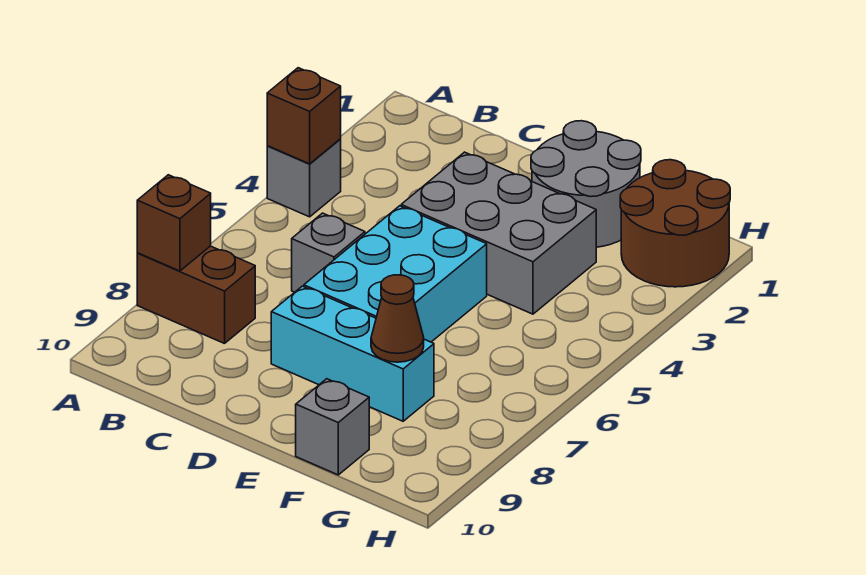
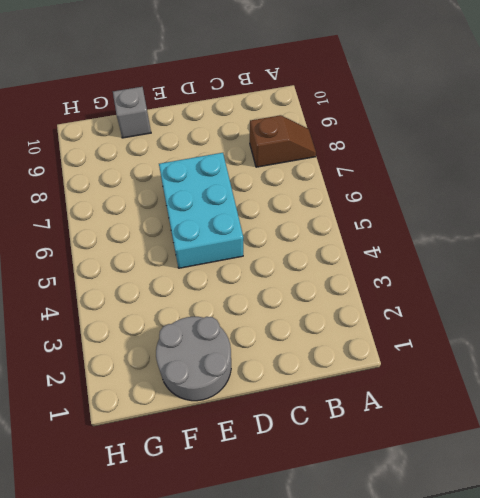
brown 1x2 slope [250,115,316,167] -> brown 1x2 brick [137,246,255,344]
none -> grey 1x1 brick [267,139,341,217]
none -> grey 1x1 brick [292,213,365,292]
none -> grey 2x3 brick [401,152,596,314]

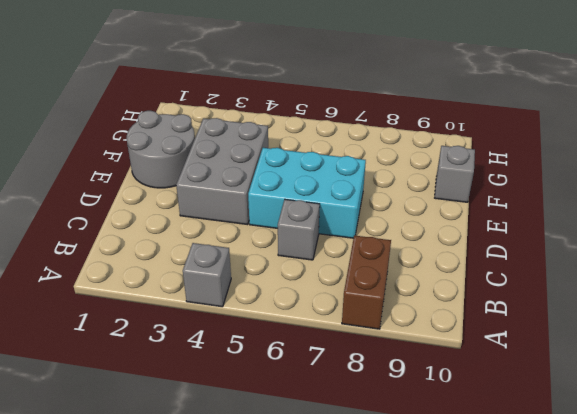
none -> cyan 1x3 brick [271,286,434,421]
none -> brown 2x2 round brick [620,160,730,287]
none -> brown 1x1 brick [267,68,341,164]

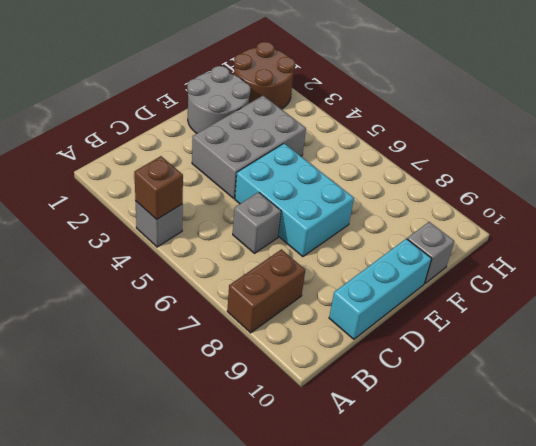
cyan 1x3 brick [329,239,431,339] -> cyan 1x3 brick moved to [271,286,434,421]
none -> brown 1x1 brick [137,175,211,271]
none -> brown 1x1 cone [371,275,424,362]

